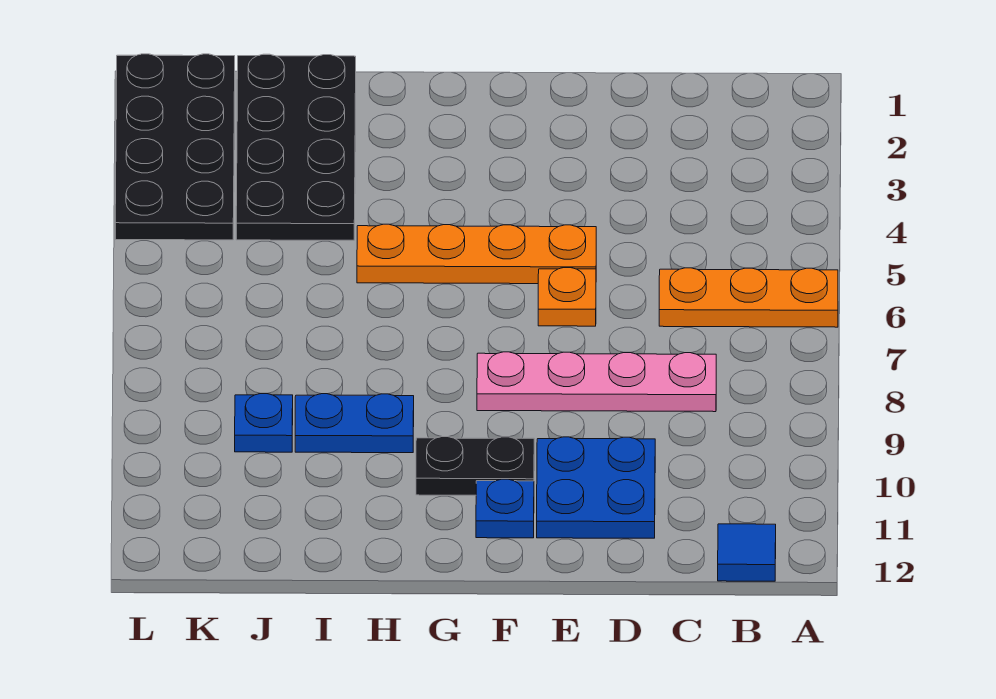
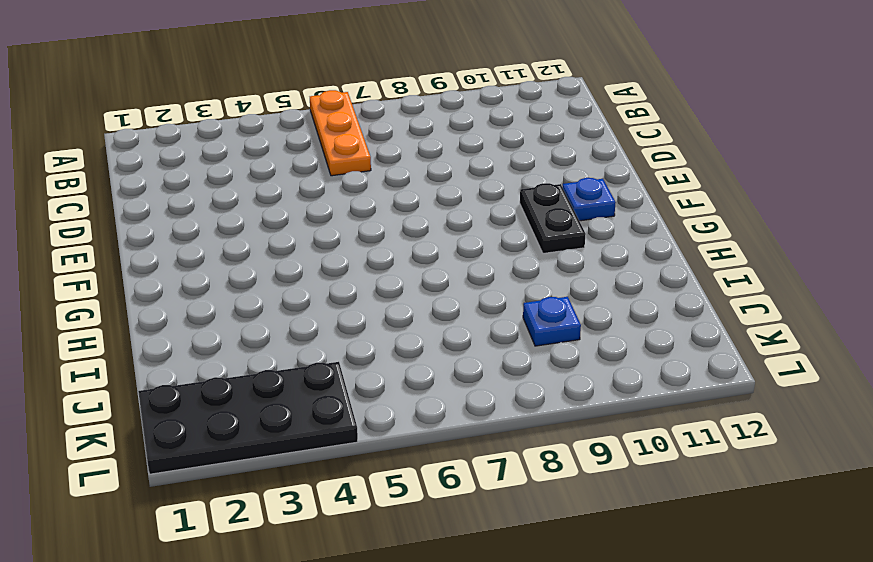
none -> blue 1x1 tile [718,524,776,581]
none -> pink 1x4 plate [477,352,716,412]
none -> blue 2x2 plate [537,437,655,538]

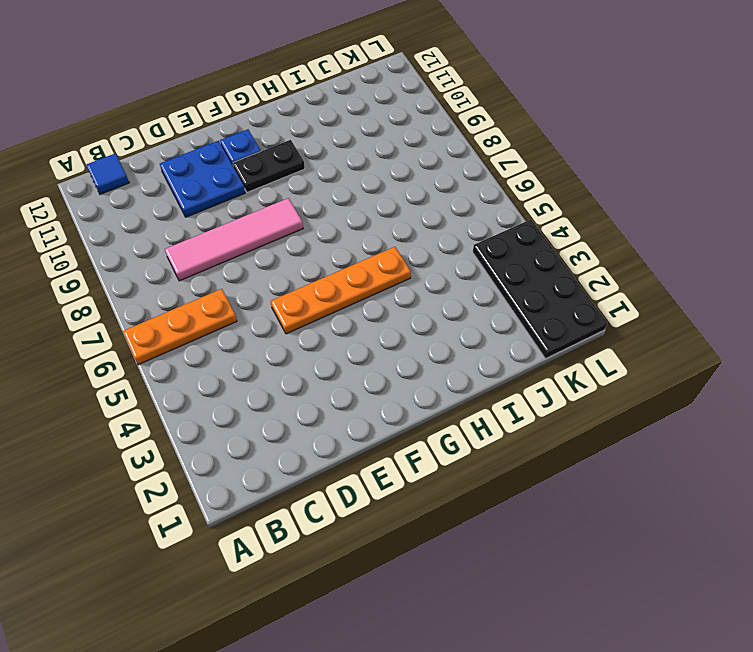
pink 1x4 tile [165,198,303,281] -> pink 1x4 plate [477,352,716,412]
none -> orange 1x1 plate [538,268,596,326]
none -> blue 1x2 plate [295,394,414,453]
none -> black 2x4 plate [236,54,356,240]

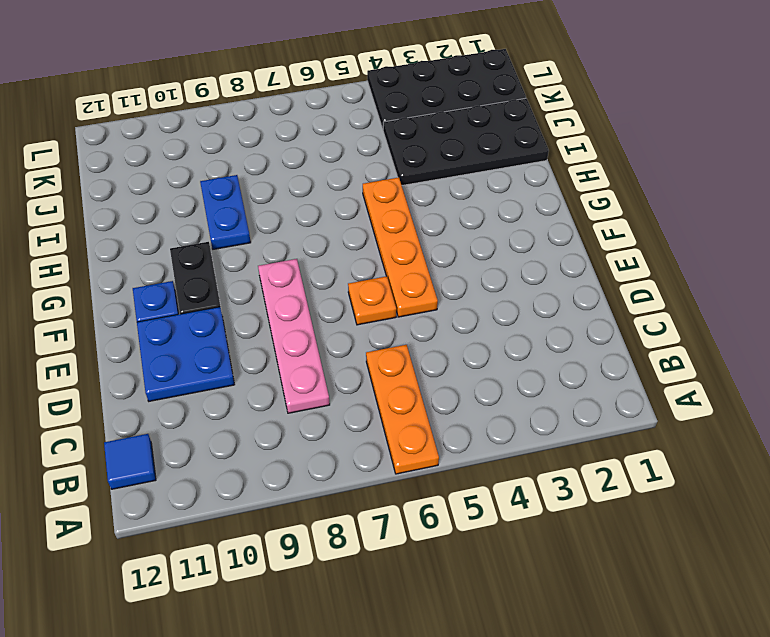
none -> blue 1x1 plate [235,394,293,452]

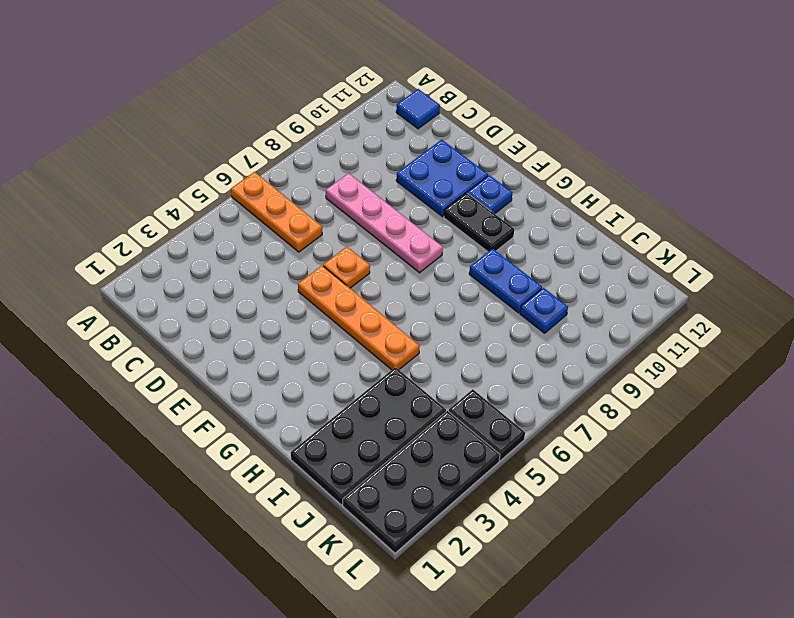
black 1x2 plate [449,389,525,461] -> none

